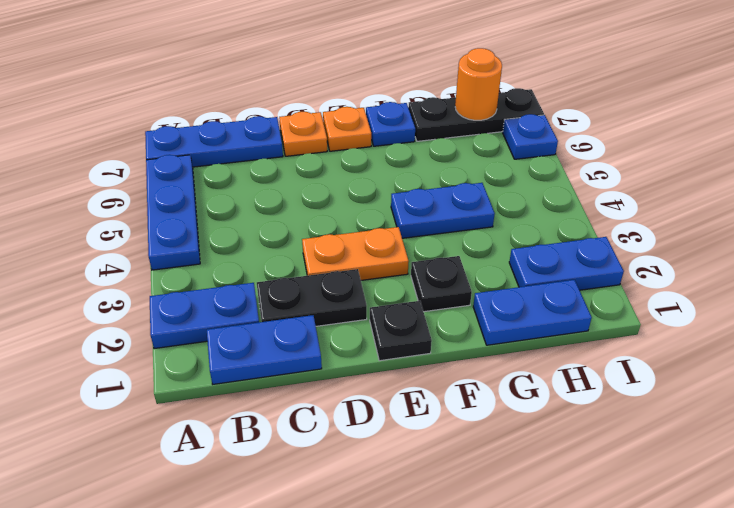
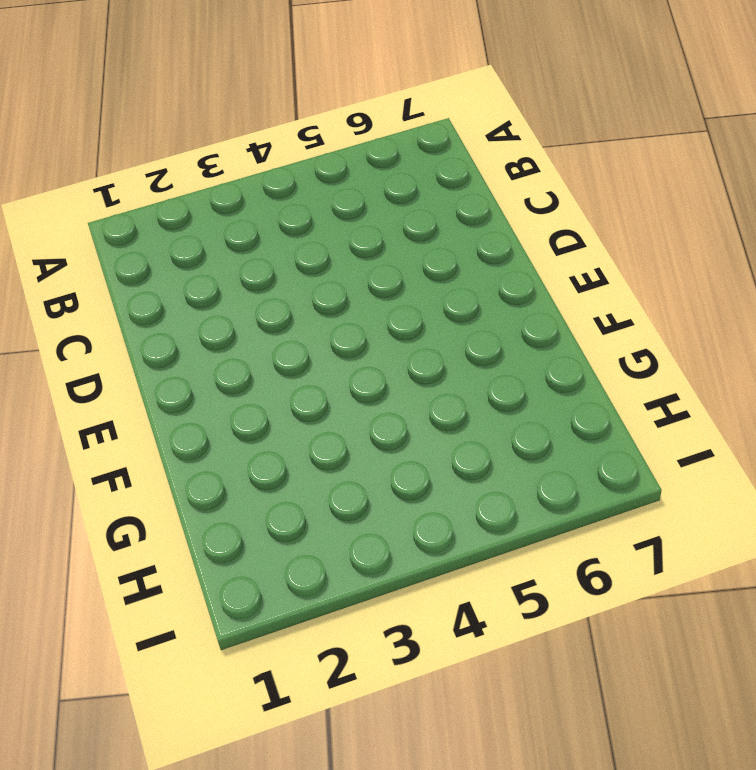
none -> blue 1x2 plate [150,283,259,349]
none -> blue 1x3 plate [146,155,200,270]
none -> blue 1x3 plate [145,116,283,167]

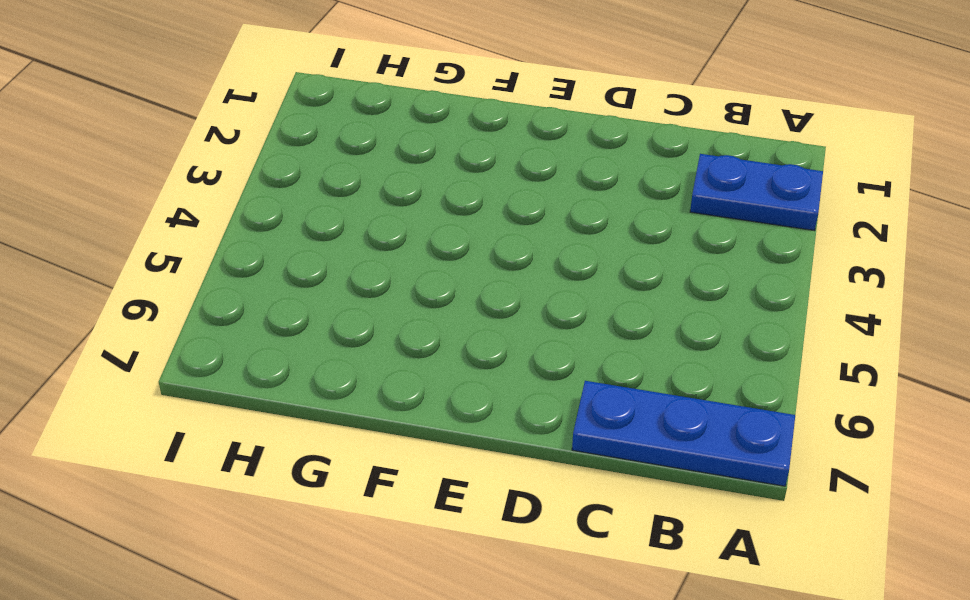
none -> blue 1x3 plate [146,155,200,270]
none -> blue 1x2 plate [207,315,322,384]
none -> black 1x2 plate [257,269,367,326]

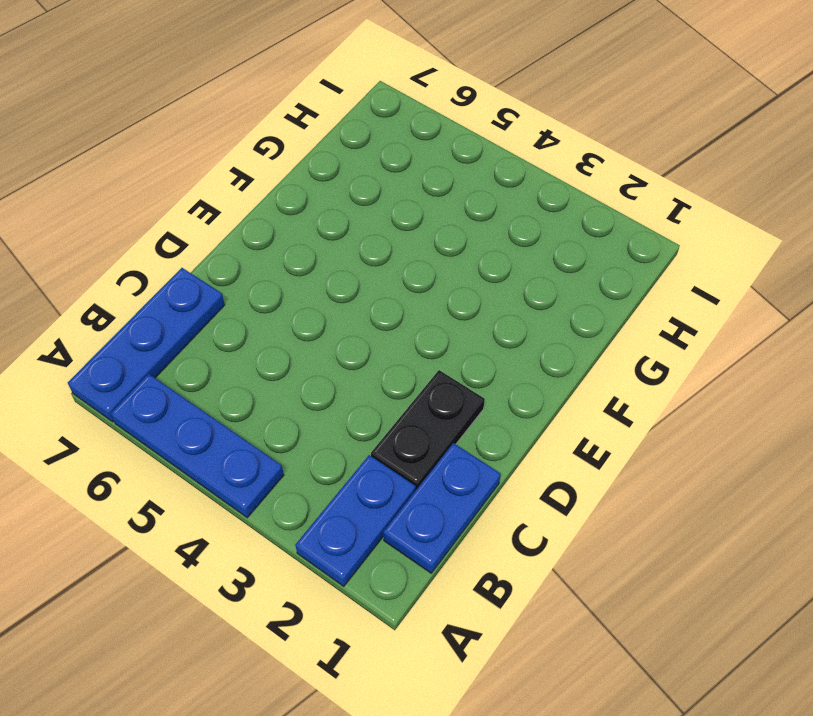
none -> orange 1x2 plate [302,227,409,280]
none -> orange 1x1 plate [279,112,327,156]
none -> black 1x1 plate [370,301,432,361]

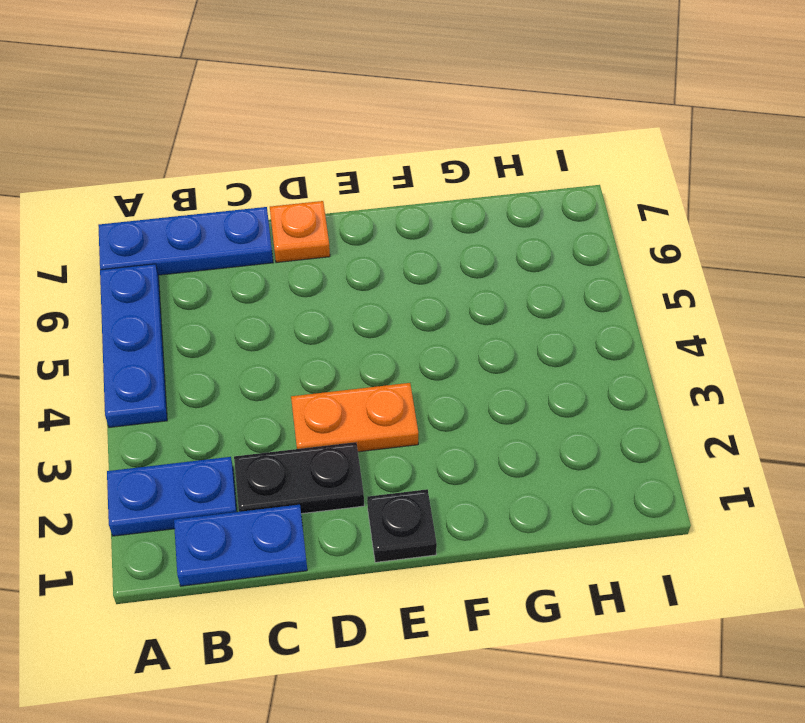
none -> orange 1x1 plate [323,107,371,151]
none -> black 1x1 plate [411,256,472,312]
none -> blue 1x2 plate [391,183,495,238]

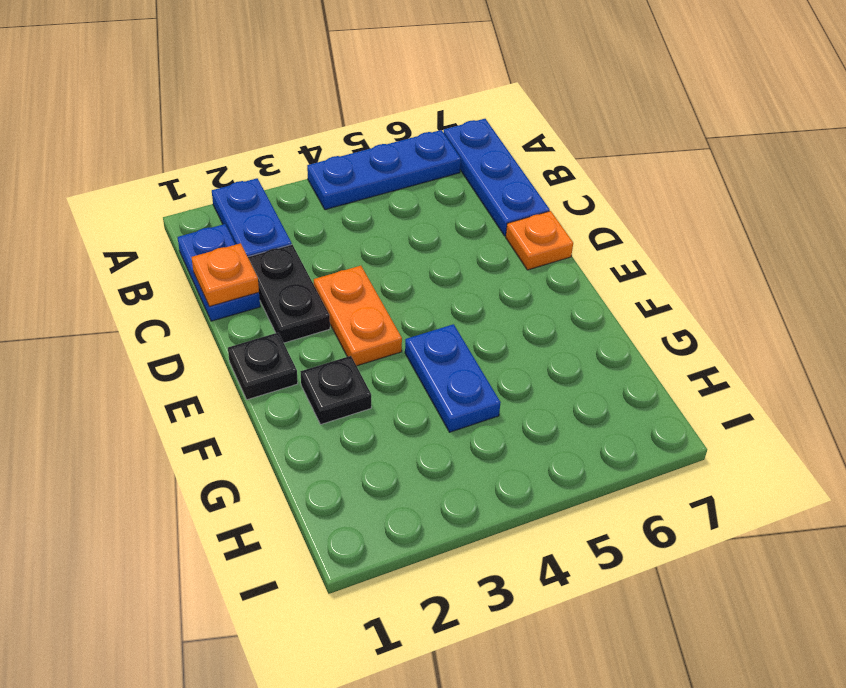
orange 1x1 plate [192,243,259,306] -> orange 1x1 plate moved to [323,107,371,151]
none -> blue 1x1 plate [366,102,415,146]
none -> blue 1x2 plate [473,280,592,345]
none -> black 1x3 plate [408,88,544,141]

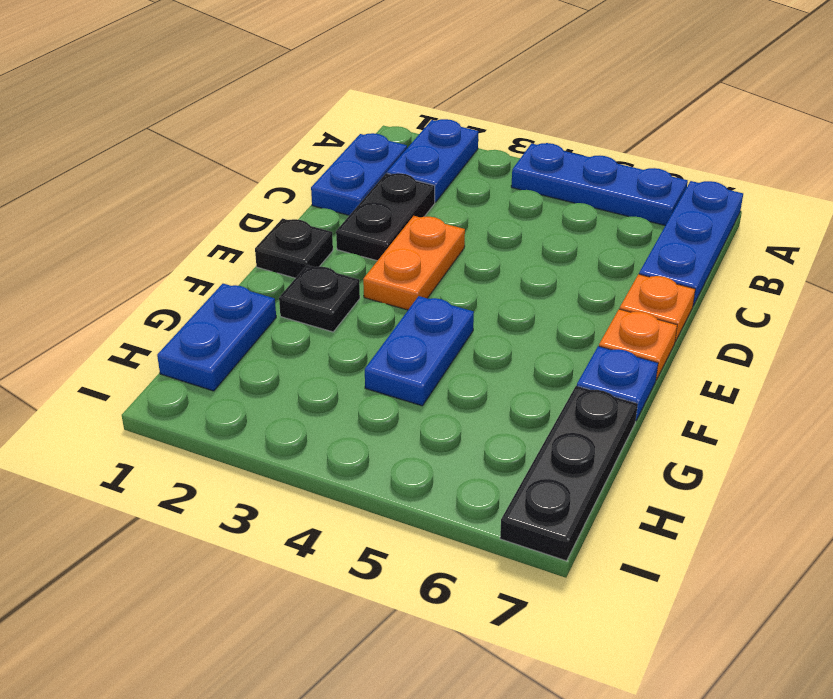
none -> blue 1x2 plate [509,237,624,290]
none -> blue 1x1 plate [503,114,558,159]
none -> orange 1x1 round brick [455,48,502,120]

